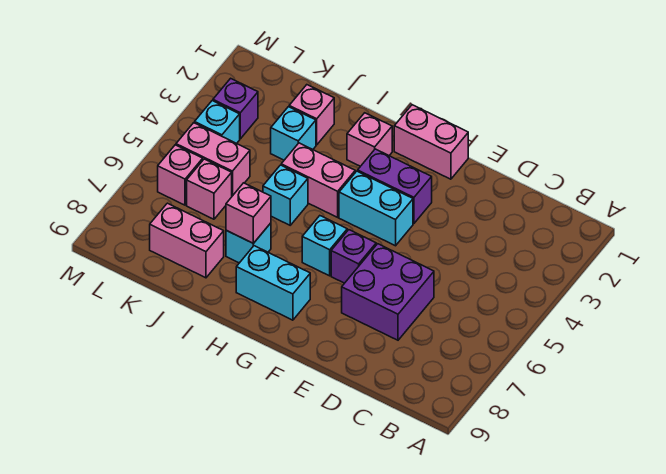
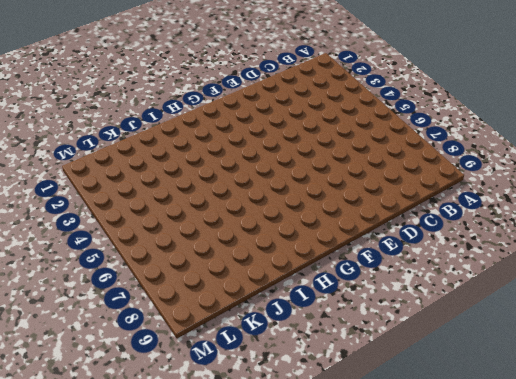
none -> purple 2x2 brick [342,244,434,340]
none -> pink 1x2 brick [394,105,468,179]
none -> purple 1x2 brick [358,149,432,223]

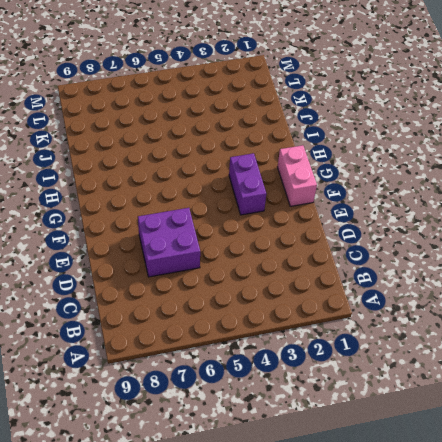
none -> cyan 1x2 brick [339,171,413,246]
none -> purple 1x1 brick [331,230,376,283]
none -> cyan 1x1 brick [302,216,347,276]

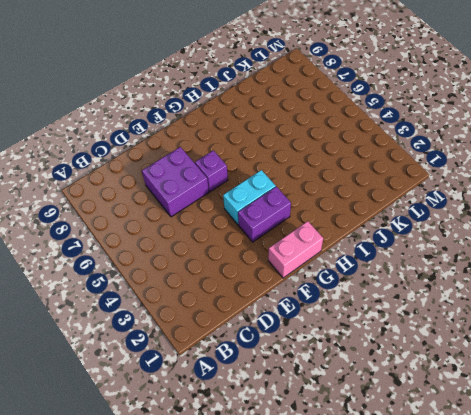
none -> cyan 1x1 brick [302,216,347,276]
none -> cyan 1x2 brick [236,246,310,320]
none -> pink 1x1 brick [347,113,392,166]

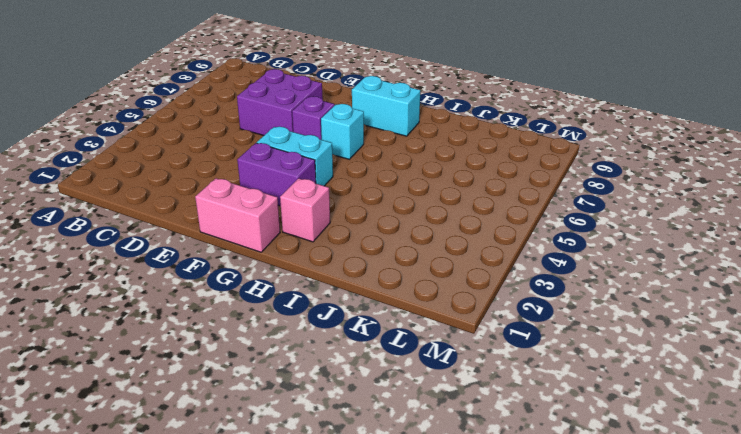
none -> pink 1x2 brick [281,143,355,217]
none -> cyan 1x1 brick [263,165,308,225]
none -> cyan 1x1 brick [226,223,271,263]

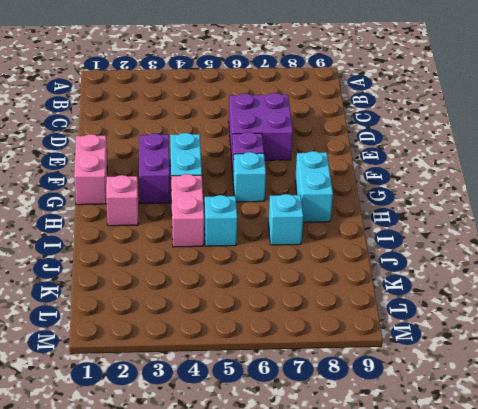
none -> pink 1x1 brick [289,85,334,145]
none -> cyan 1x1 brick [271,107,316,160]
none -> pink 1x2 brick [150,203,224,278]

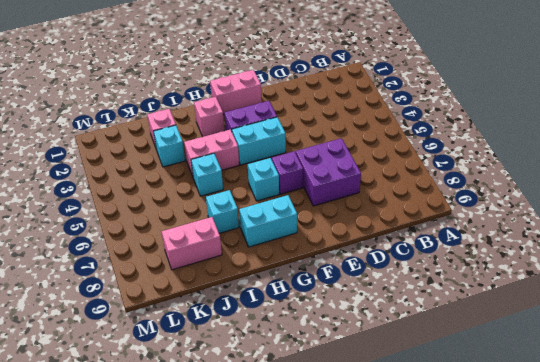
none -> pink 1x2 brick [176,123,250,196]
none -> pink 1x1 brick [187,159,232,219]
none -> purple 1x1 brick [213,78,258,139]

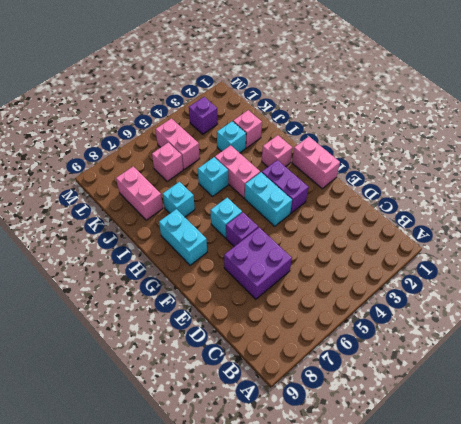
none -> cyan 1x1 brick [195,101,240,144]
none -> pink 1x1 brick [158,145,203,205]
none -> pink 1x1 brick [226,183,271,243]

